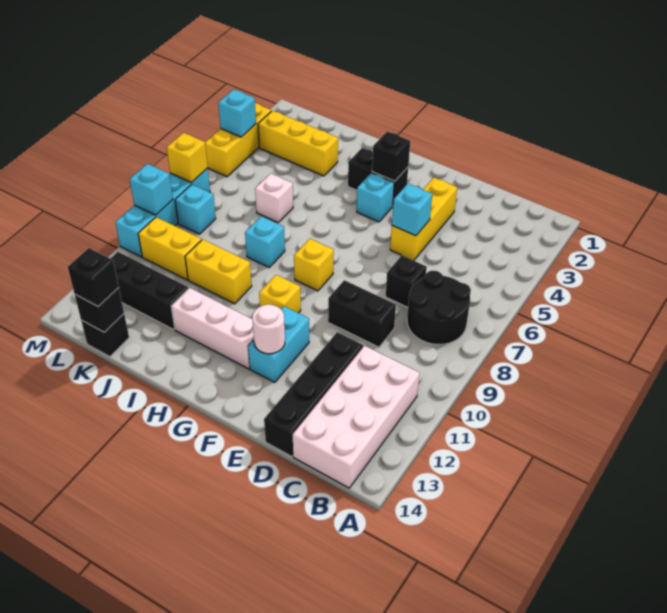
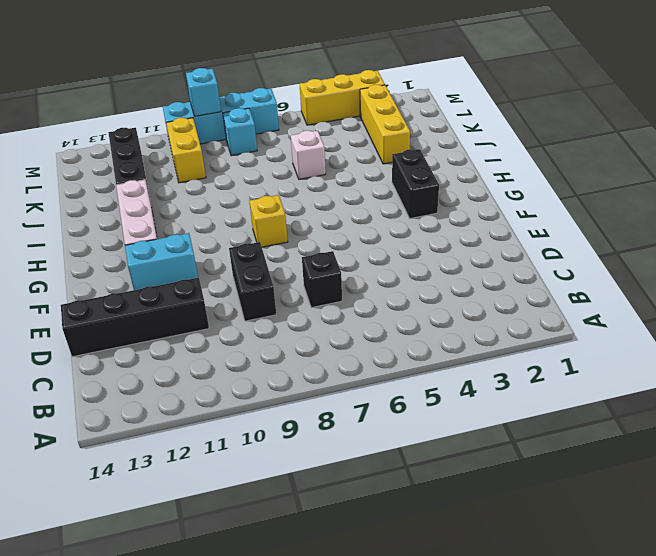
none -> black 2x2 round brick [407,271,471,345]
none -> white 2x4 brick [293,346,420,488]
none -> yellow 1x3 brick [390,178,457,261]
none -> cyan 1x1 brick [357,173,394,222]

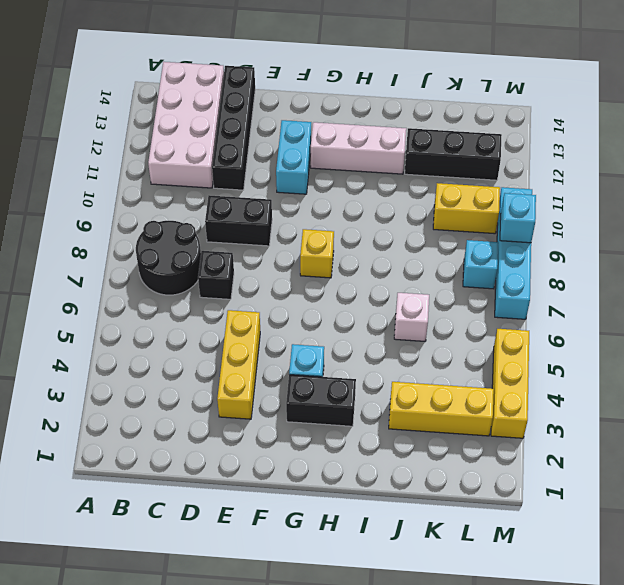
none -> yellow 1x1 brick [259,275,301,313]
none -> cyan 1x1 brick [245,216,285,267]
none -> yellow 1x2 brick [185,239,252,304]
none -> black 1x1 brick [81,314,129,357]

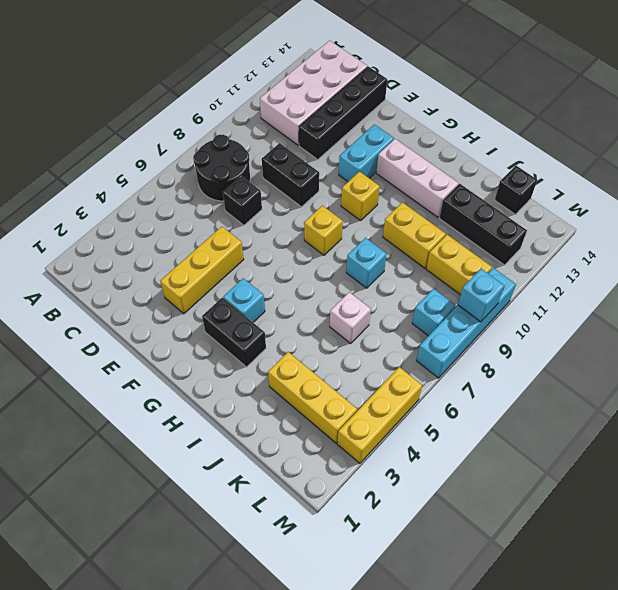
none -> cyan 1x1 brick [392,184,432,236]
none -> white 1x1 round brick [252,304,285,354]
none -> black 1x1 brick [372,131,410,181]
none -> black 1x1 brick [75,288,124,332]

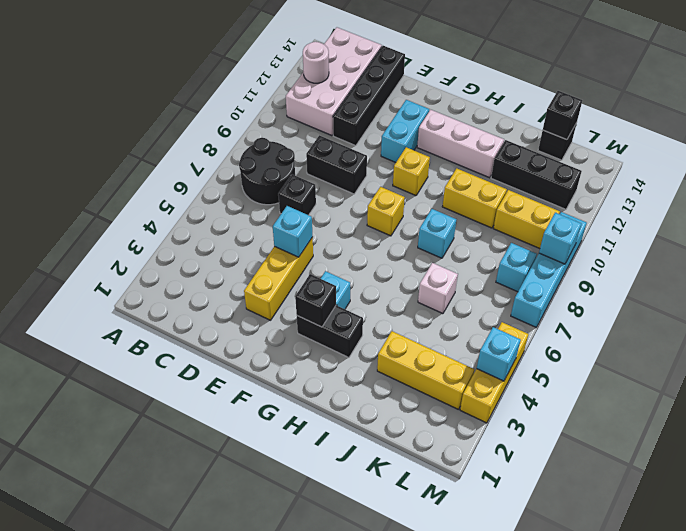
white 1x1 round brick [303,42,329,83] -> white 1x1 round brick moved to [252,304,285,354]
none -> yellow 1x1 brick [167,133,208,183]
none -> black 1x1 brick [68,248,119,306]

